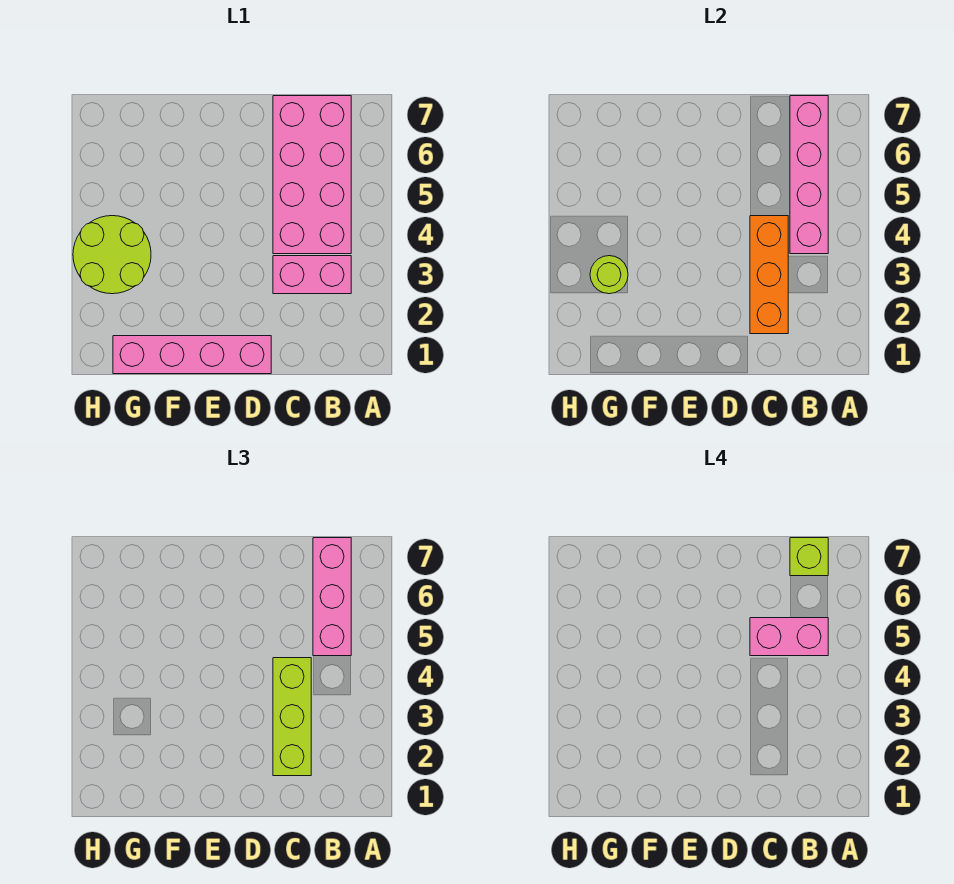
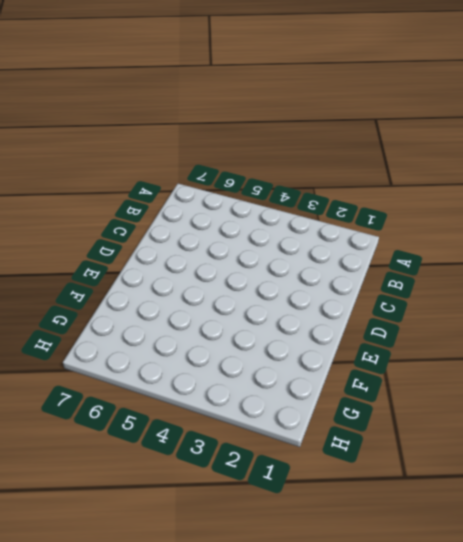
none -> pink 1x2 brick [273,256,351,294]
none -> pink 2x4 brick [273,96,351,254]

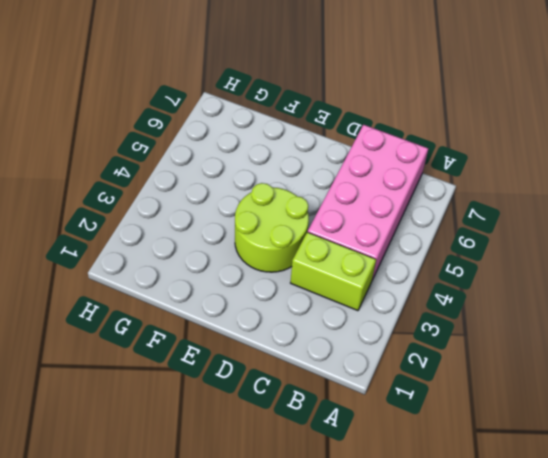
lime 1x2 brick [291,232,376,311] -> pink 1x2 brick [273,256,351,294]
lime 2x2 round brick [235,183,309,272] -> lime 2x2 round brick moved to [73,216,151,294]
none -> pink 1x4 brick [113,336,271,374]
none -> pink 1x4 brick [790,96,828,254]

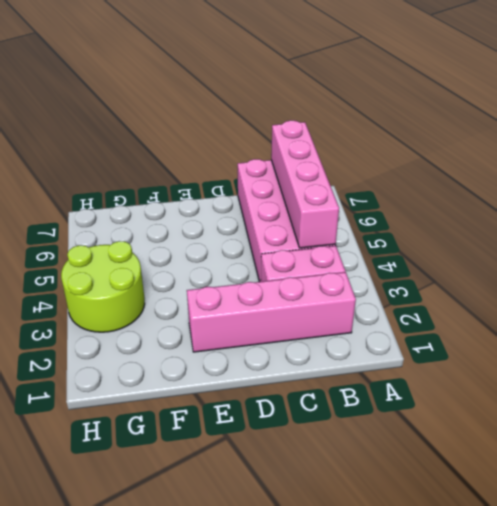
pink 1x4 brick [187,272,356,352] -> pink 1x4 brick moved to [113,336,271,374]
none -> orange 1x3 brick [750,216,788,334]
none -> lime 1x1 round brick [590,256,628,294]

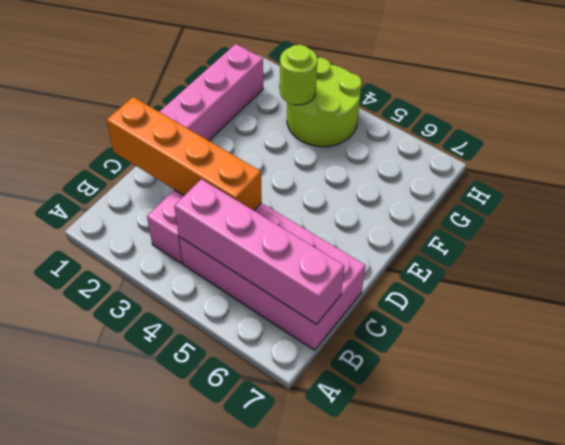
orange 1x4 brick [107,97,262,210] -> orange 1x3 brick [750,216,788,334]
none -> pink 1x3 brick [313,538,351,656]
none -> lime 1x3 brick [273,658,311,776]

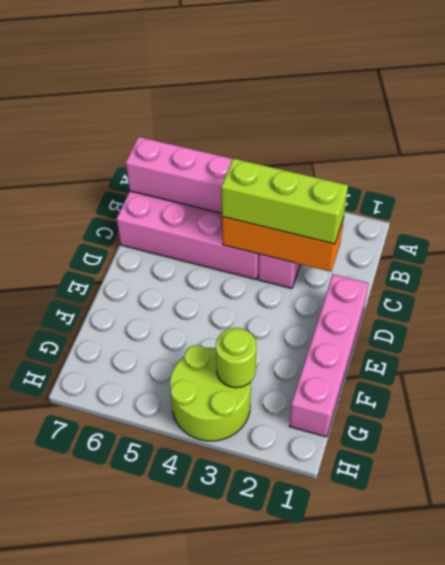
none -> pink 1x3 brick [313,538,351,656]
none -> pink 1x2 brick [750,618,828,656]

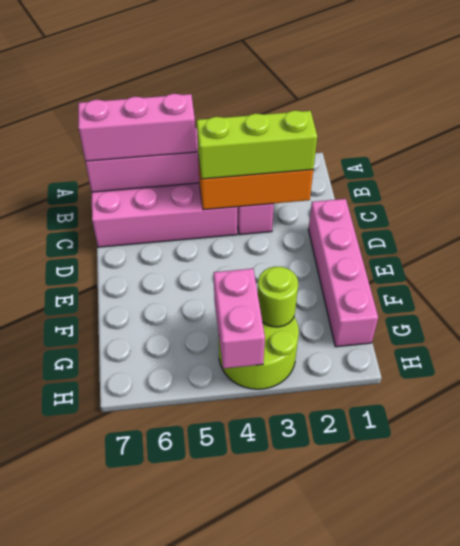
pink 1x2 brick [214,269,265,369] -> pink 1x2 brick moved to [750,618,828,656]
none -> lime 1x1 brick [790,538,828,576]

